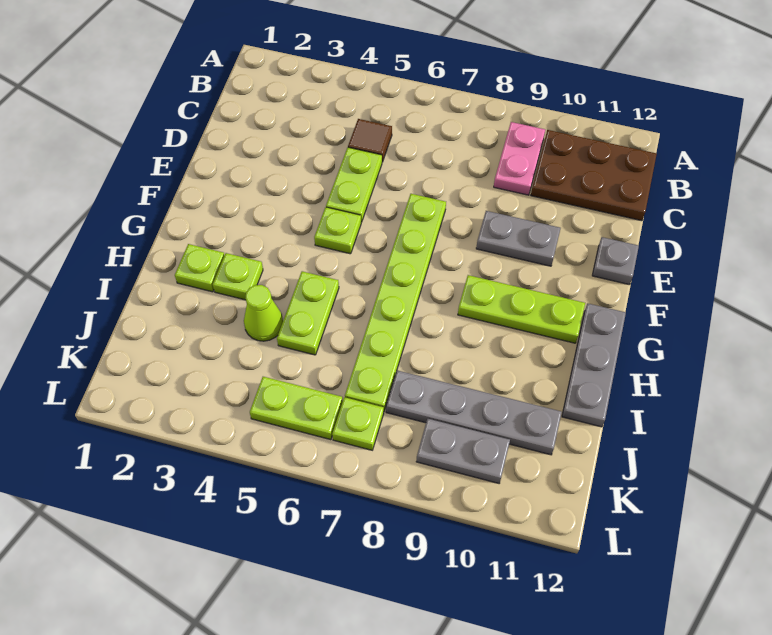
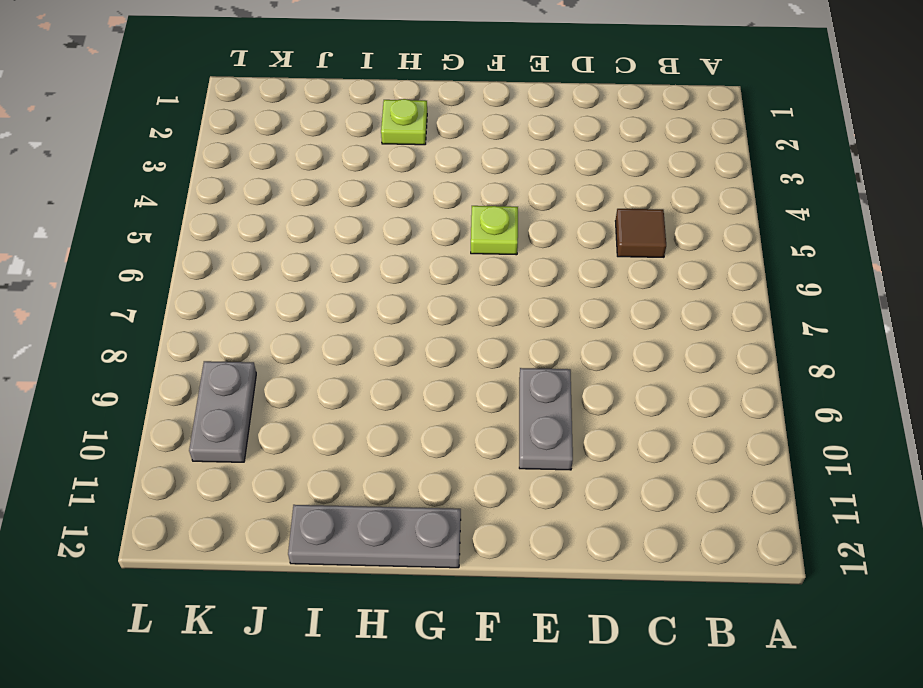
none -> pink 1x2 plate [494,122,545,195]
none -> brown 2x3 plate [531,130,657,221]
none -> lime 1x2 plate [326,147,382,222]

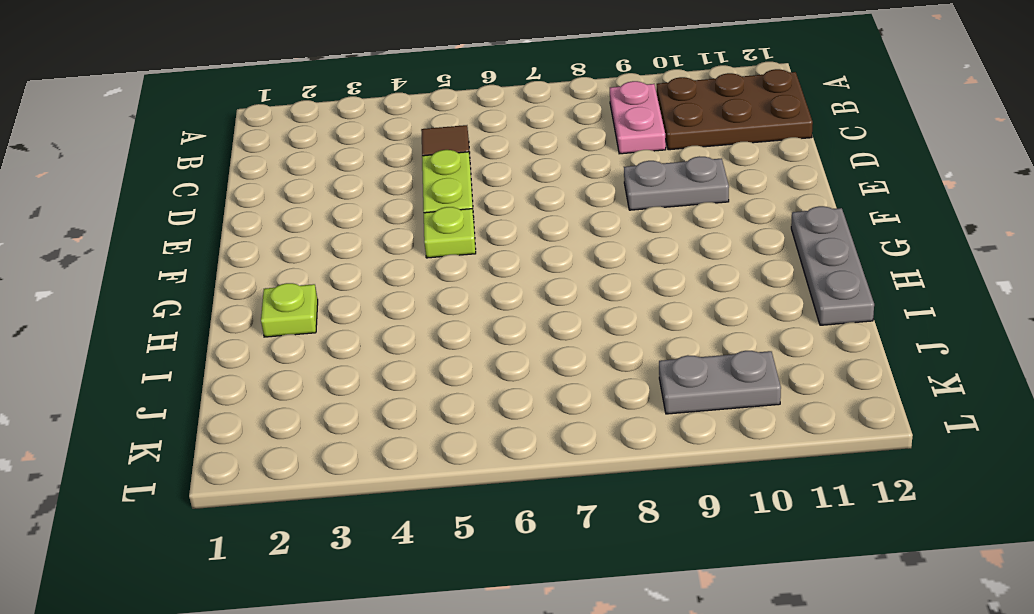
none -> lime 1x6 plate [345,194,446,411]
none -> grey 1x1 plate [592,237,639,285]
none -> lime 1x3 plate [458,275,585,343]

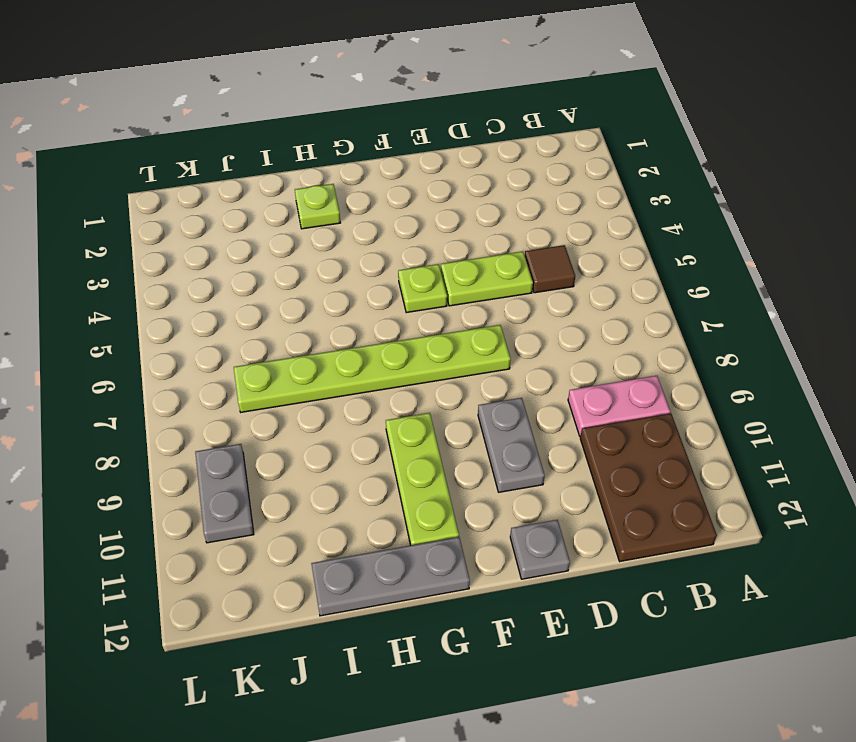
none -> lime 1x1 plate [213,253,263,300]
none -> lime 1x2 plate [277,271,339,355]
none -> lime 1x1 cone [244,285,283,341]

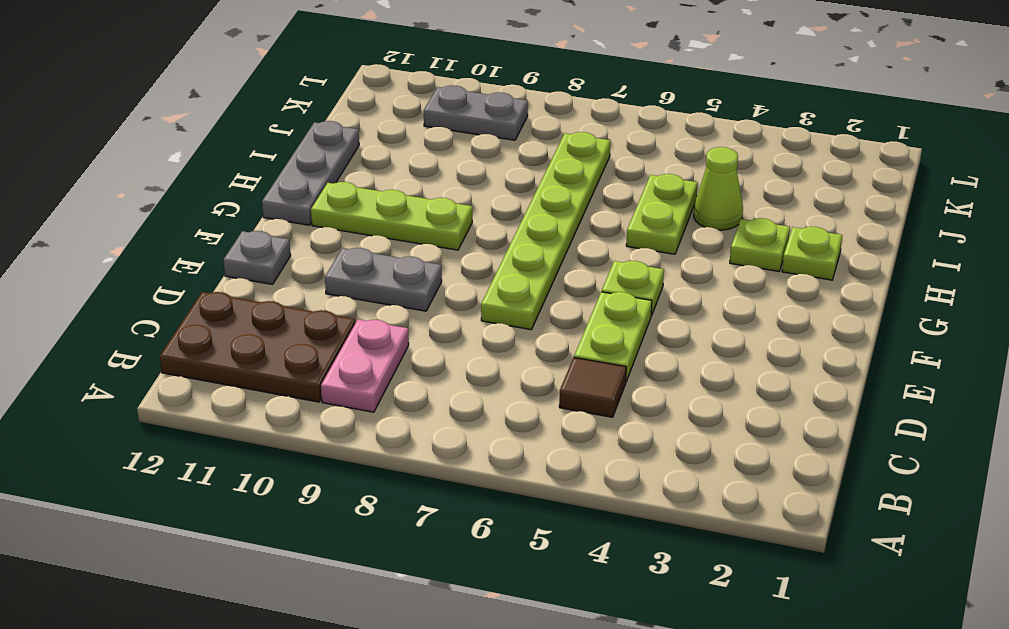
none -> grey 1x4 plate [386,370,562,455]
none -> lime 1x2 plate [250,377,343,440]
none -> lime 1x1 plate [332,397,384,450]

